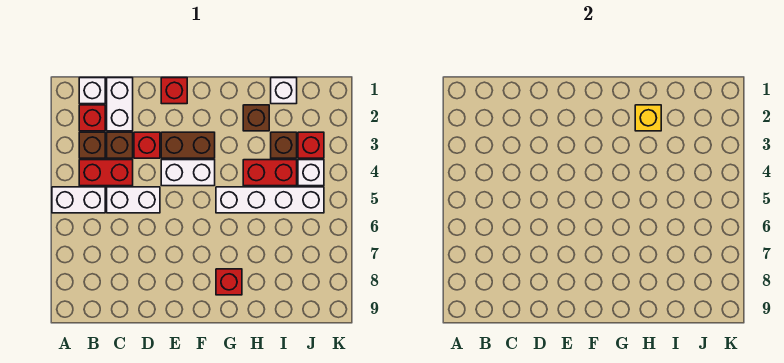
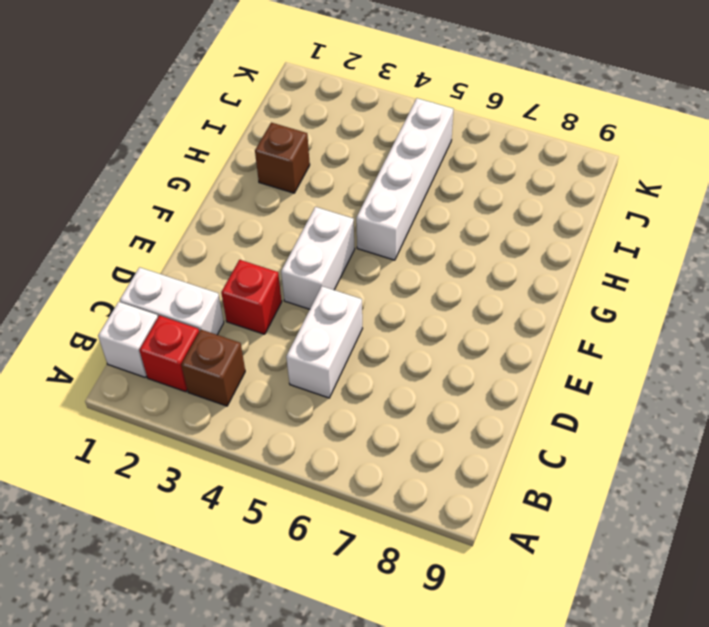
none -> white 1x2 brick [52,187,105,213]
none -> red 1x2 brick [79,160,133,186]
none -> brown 1x1 brick [107,132,133,158]

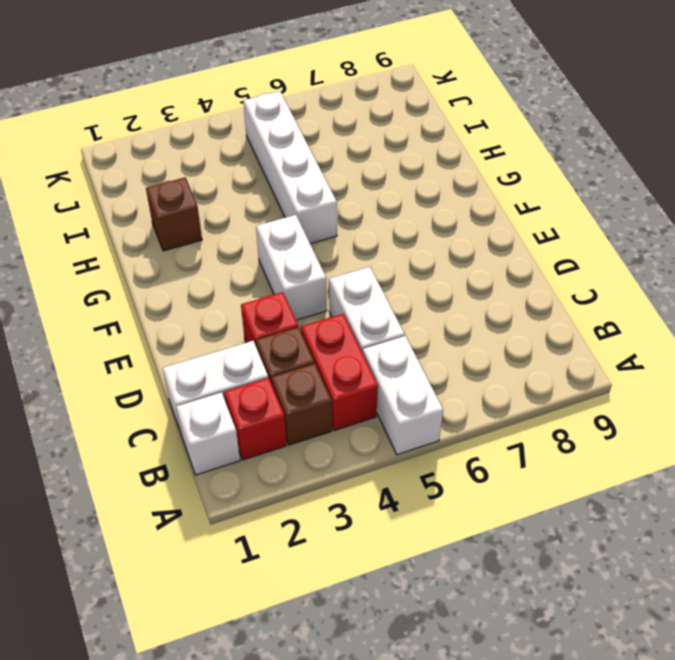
none -> red 1x1 brick [161,78,187,104]
none -> brown 1x2 brick [161,132,215,158]
none -> red 1x1 brick [216,269,242,295]

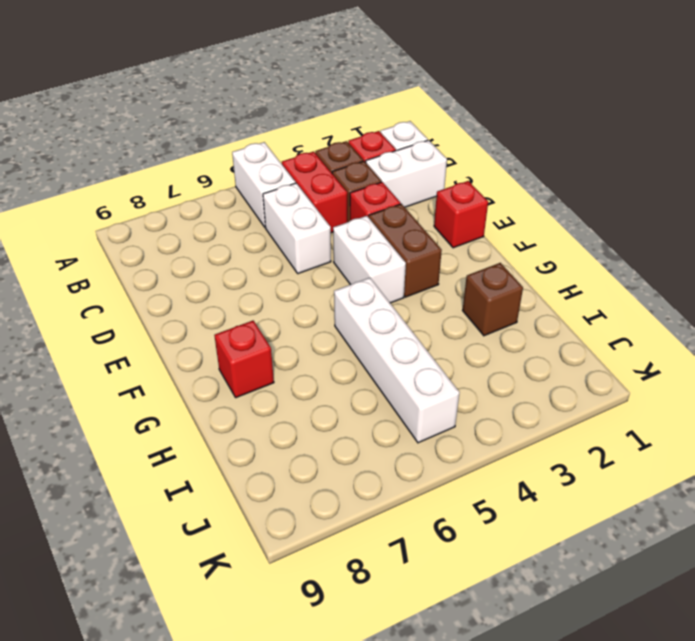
none -> red 1x2 brick [243,160,297,186]
none -> white 1x1 brick [271,78,297,104]
none -> brown 1x1 brick [271,132,297,158]

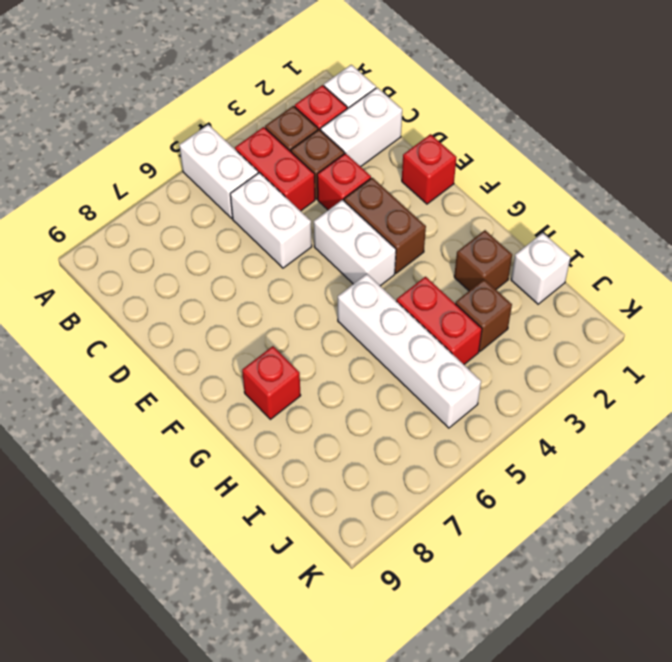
none -> red 1x1 brick [298,132,324,158]
none -> white 1x1 brick [298,160,324,186]
none -> yellow 1x1 brick [635,105,661,131]

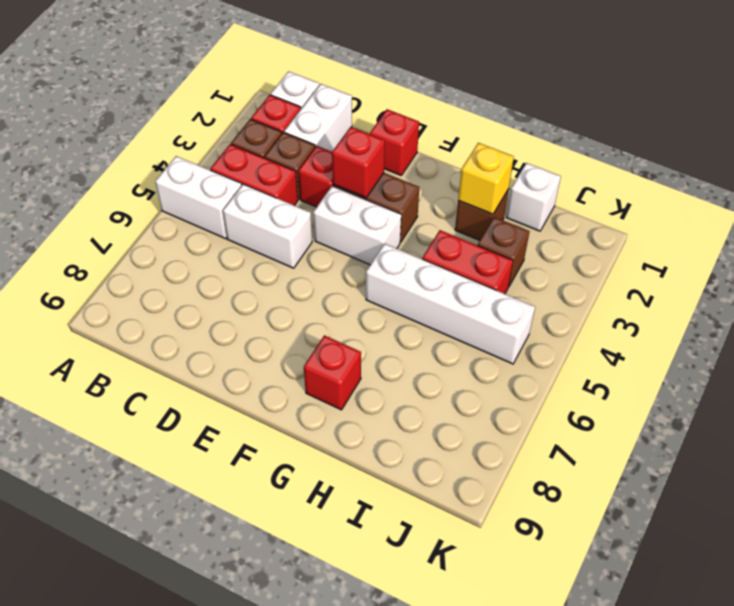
red 1x1 brick [332,127,385,198] -> red 1x1 brick moved to [298,132,324,158]
none -> white 1x1 brick [298,160,324,186]

